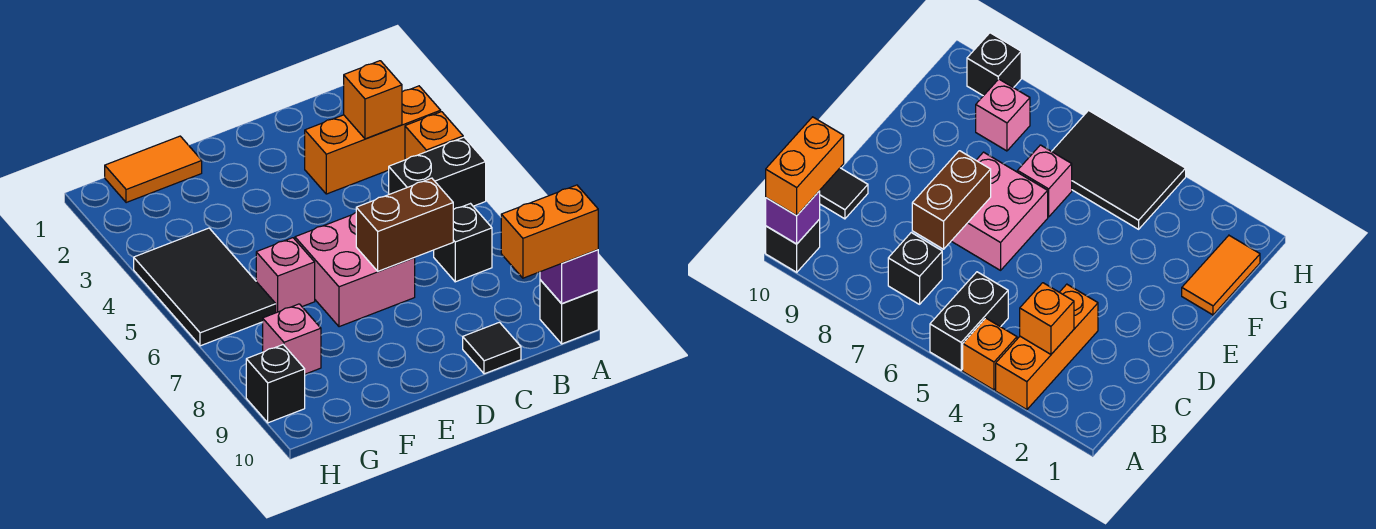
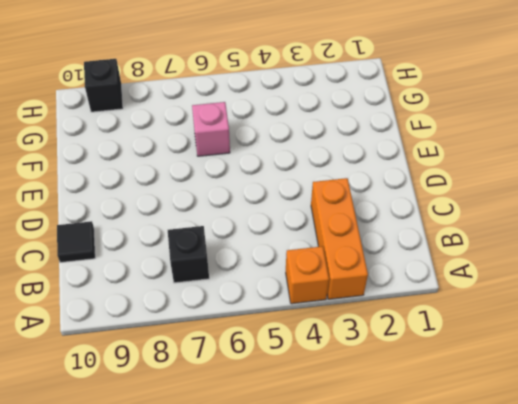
none -> black 1x2 brick [389,137,486,210]
none -> black 1x1 brick [540,280,598,344]
none -> pink 2x2 brick [295,213,415,327]

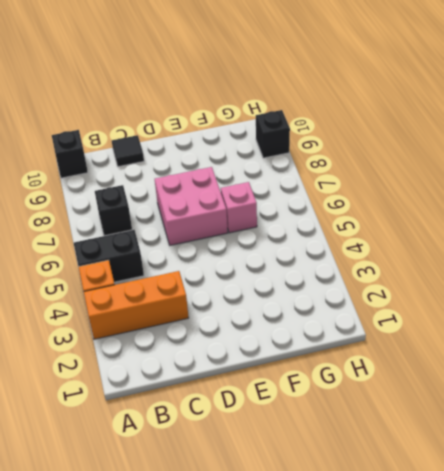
none -> orange 1x2 tile [105,136,202,203]
none -> black 2x3 tile [134,228,276,346]
none -> pink 1x1 brick [263,304,321,374]

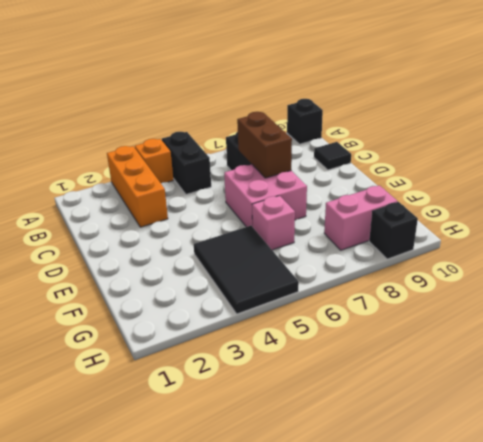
black 2x3 tile [194,226,299,314] -> black 2x3 tile turned to [134,228,276,346]
pink 1x2 brick [324,185,398,250] -> pink 1x1 brick [263,304,321,374]
none -> orange 1x2 tile [105,136,202,203]
none -> purple 1x1 brick [540,250,598,304]
none -> orange 1x1 brick [344,61,402,139]

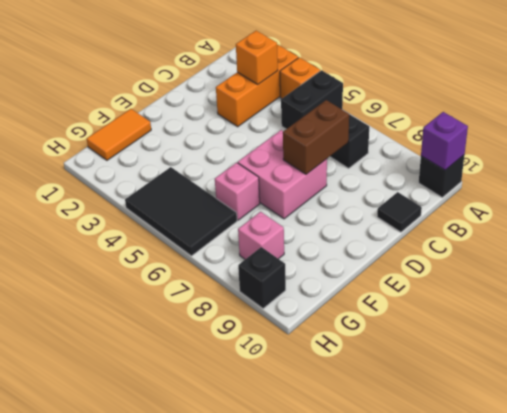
none -> orange 1x2 brick [501,185,598,278]

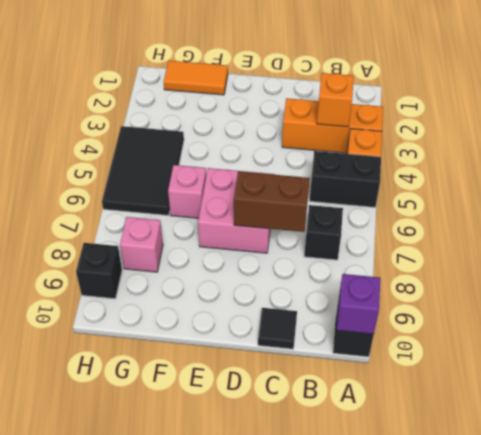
none -> orange 1x2 brick [501,185,598,278]

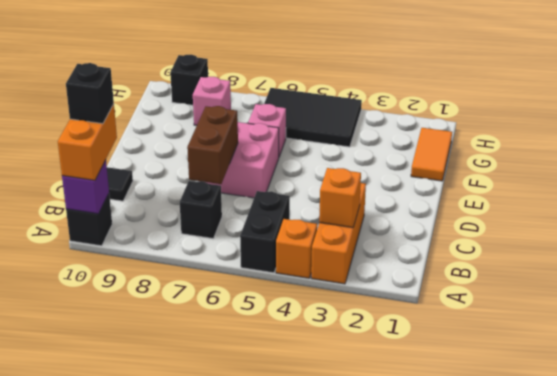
black 1x1 brick [66,63,114,124] -> none

